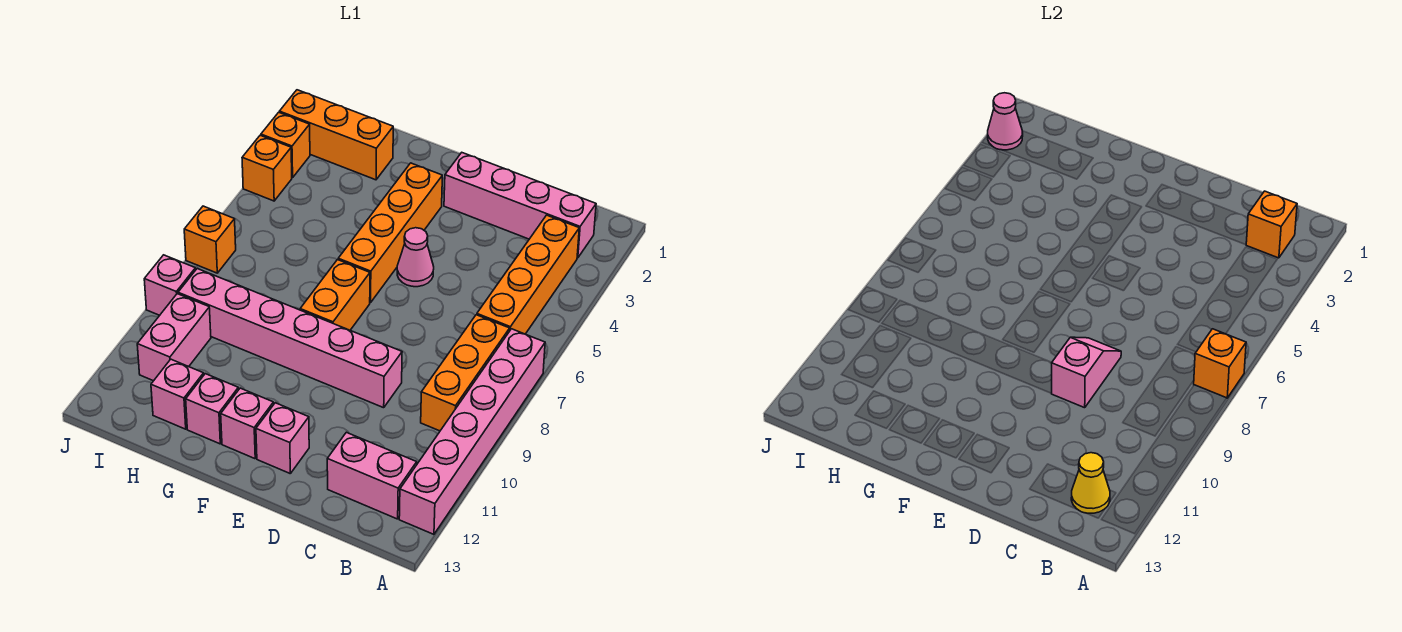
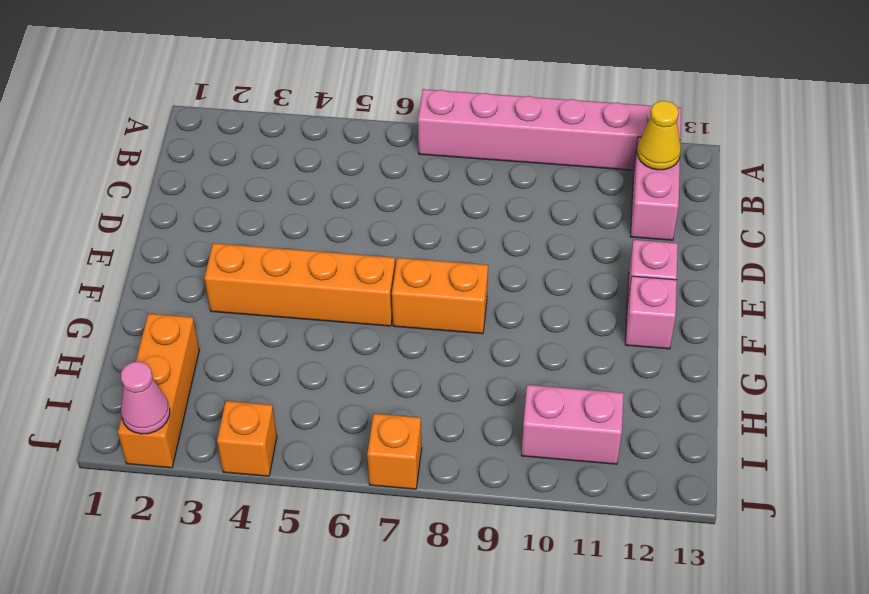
none -> pink 1x4 brick [444,153,596,258]
none -> orange 1x4 brick [477,215,579,334]
none -> orange 1x3 brick [421,315,510,431]

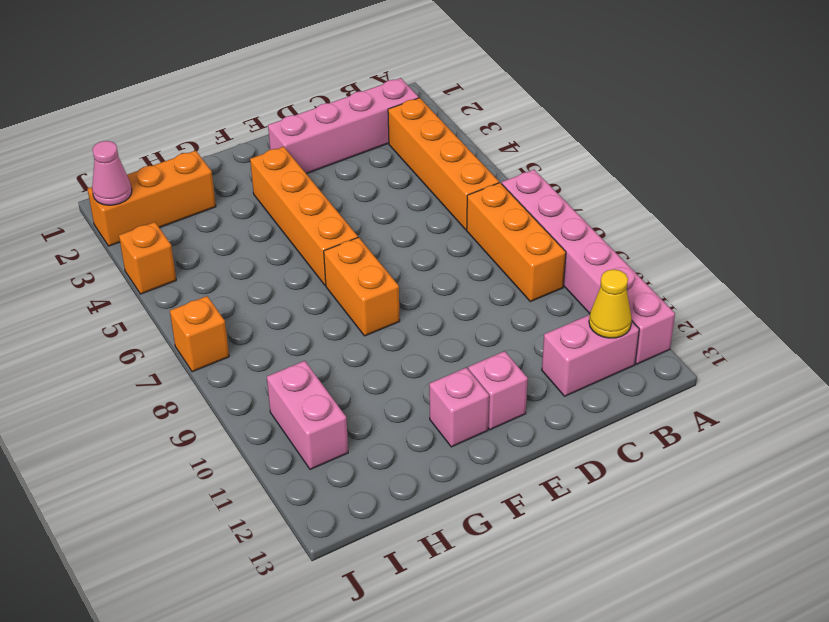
none -> pink 1x6 brick [178,269,402,408]
none -> pink 1x1 cone [397,228,434,287]
none -> pink 1x1 brick [186,374,238,444]

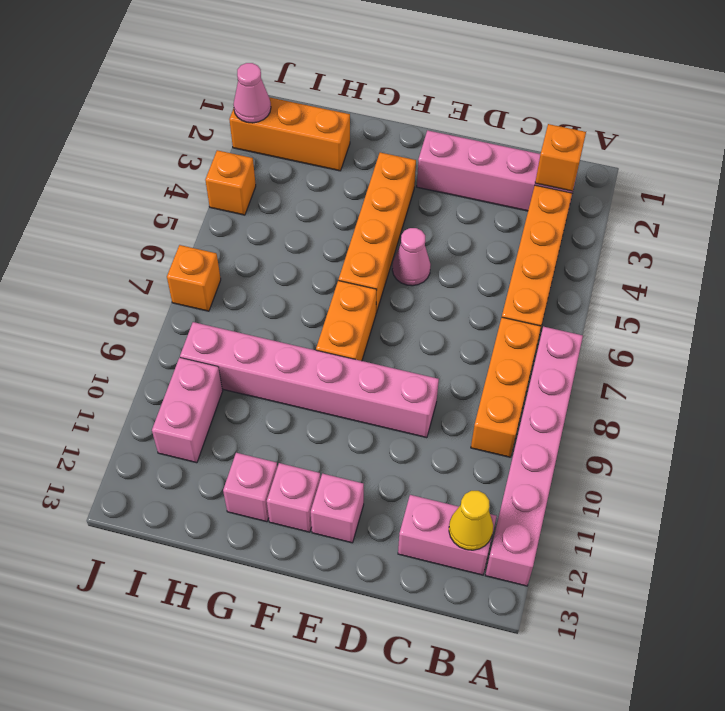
none -> pink 1x1 brick [151,359,204,429]
none -> orange 1x1 brick [261,112,310,178]
none -> pink 1x1 brick [144,255,196,315]

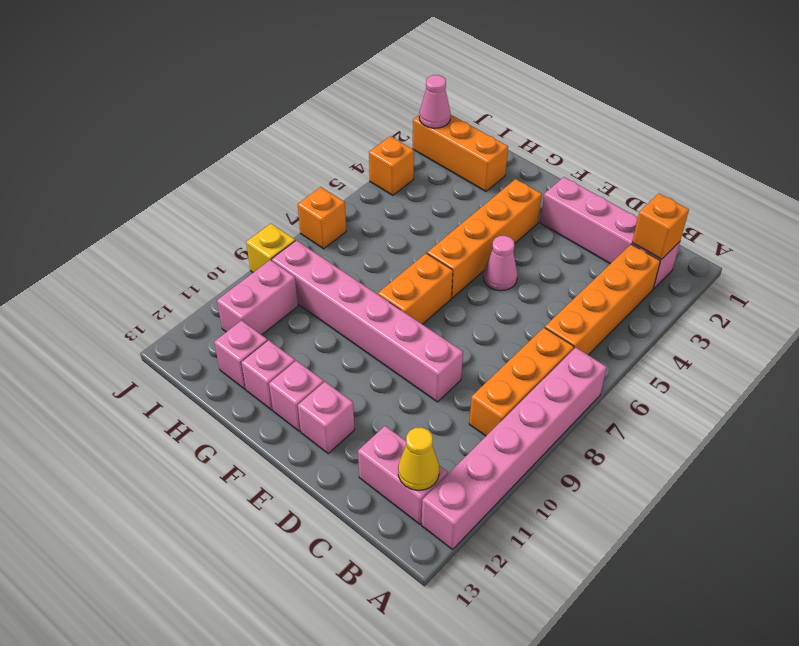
yellow 1x1 brick [246,224,295,272] -> pink 1x1 brick [144,255,196,315]
none -> orange 1x1 brick [261,112,310,178]
none -> orange 1x1 brick [1194,329,1246,398]
none -> pink 1x2 slope [1051,337,1121,408]

